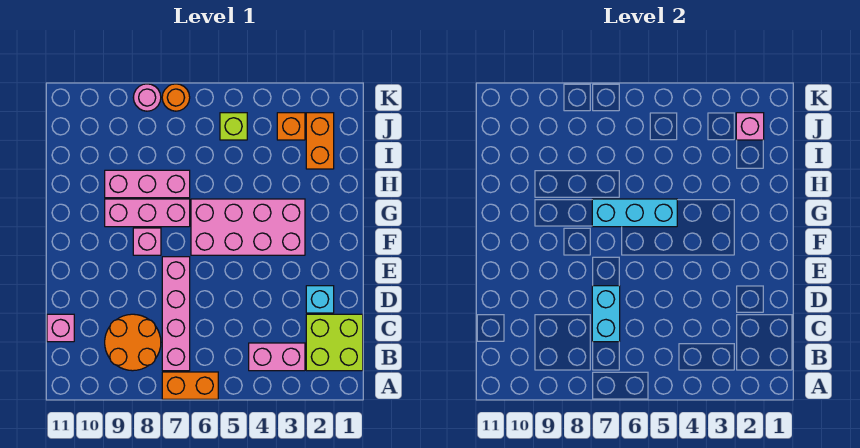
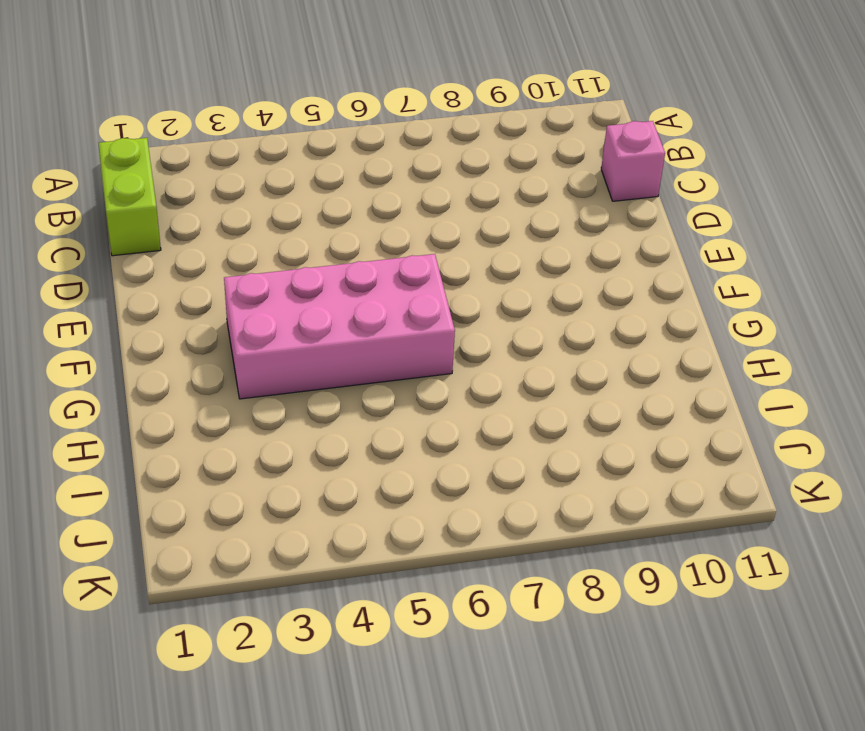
lime 1x2 brick [98,138,161,256] -> lime 2x2 brick [306,314,363,371]
none -> orange 1x2 brick [162,372,218,399]
none -> pink 1x2 brick [249,343,305,371]
none -> pink 1x4 brick [162,257,190,371]

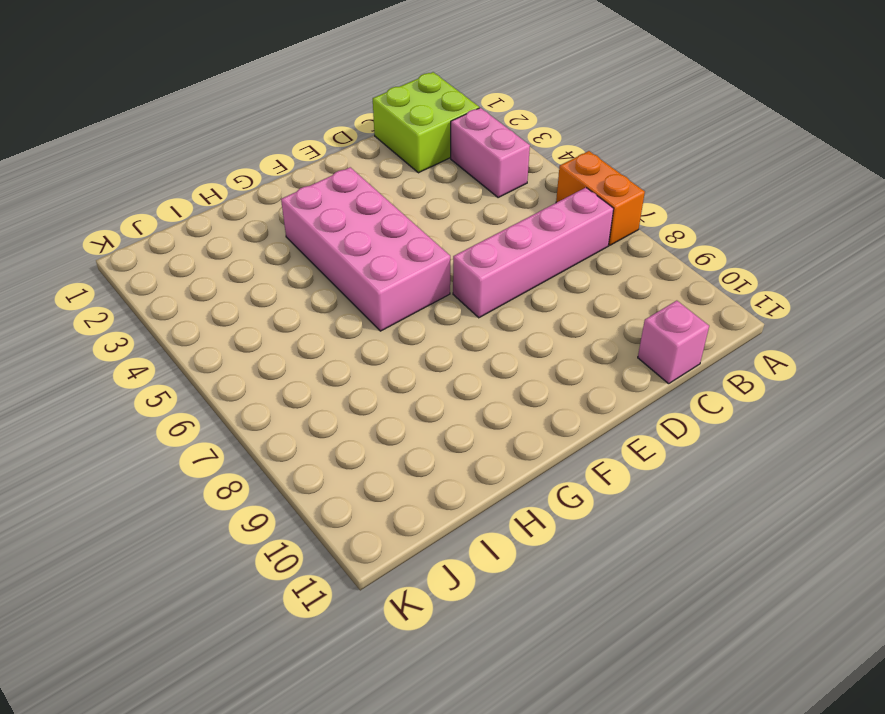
none -> orange 2x2 round brick [105,314,161,371]
none -> cyan 1x1 brick [306,286,334,313]
none -> pink 1x1 brick [133,228,161,255]

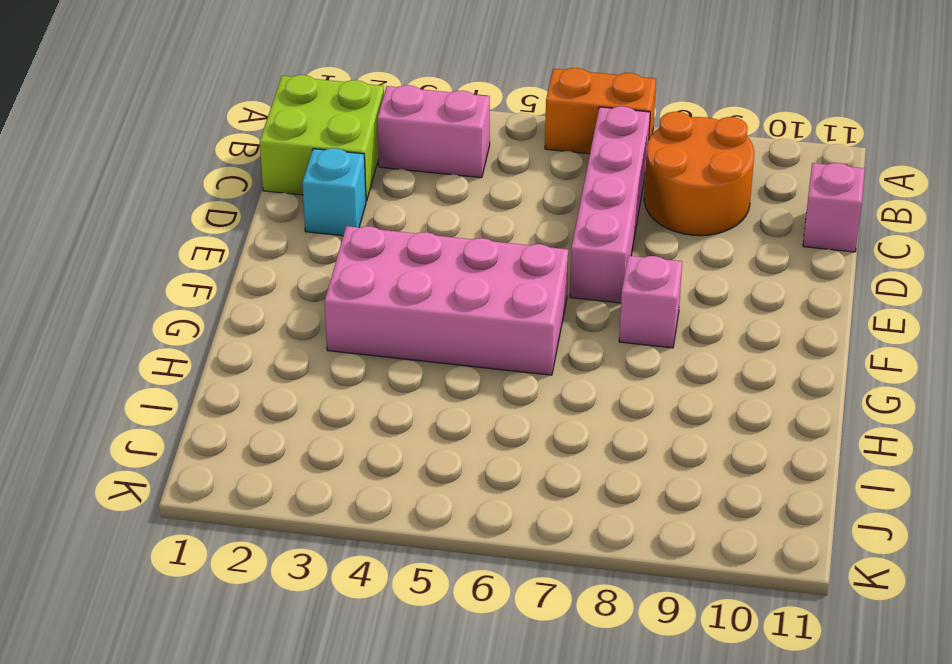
none -> pink 1x3 brick [105,199,190,227]
none -> pink 1x3 brick [105,170,190,198]
none -> orange 1x2 brick [306,113,334,169]

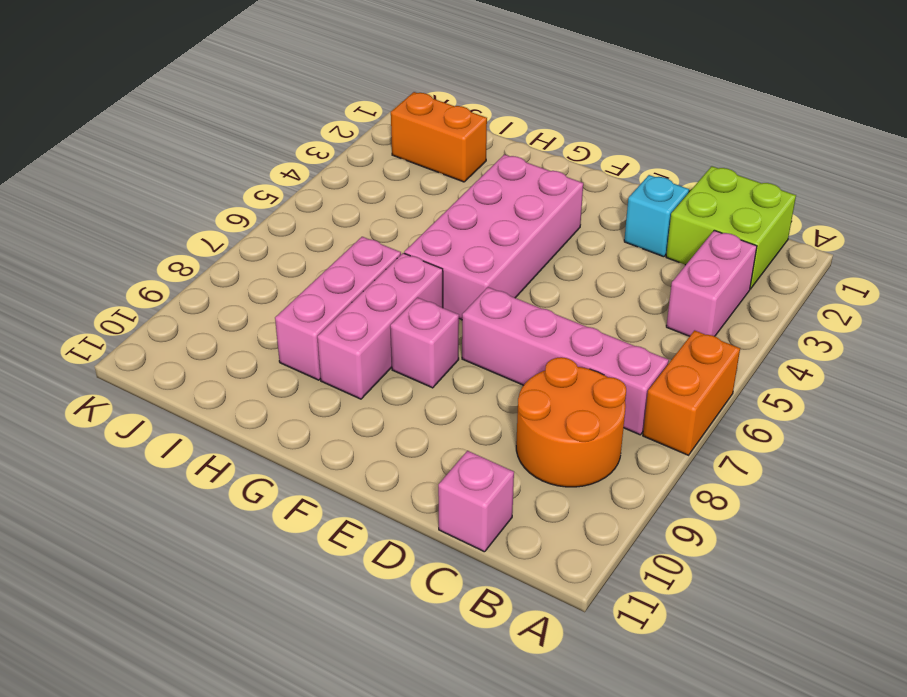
none -> orange 1x1 brick [277,113,305,140]
none -> lime 1x1 brick [220,113,247,140]
none -> orange 1x1 round brick [162,84,190,111]

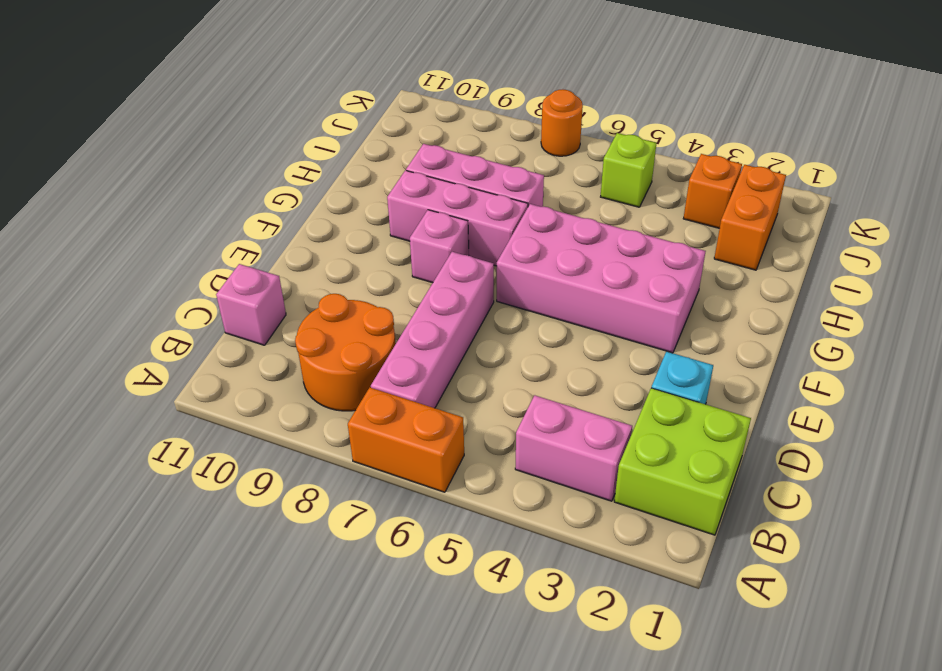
none -> pink 1x1 round brick [133,84,161,111]
none -> cyan 1x2 brick [592,286,620,342]
none -> cyan 1x3 brick [592,199,677,227]

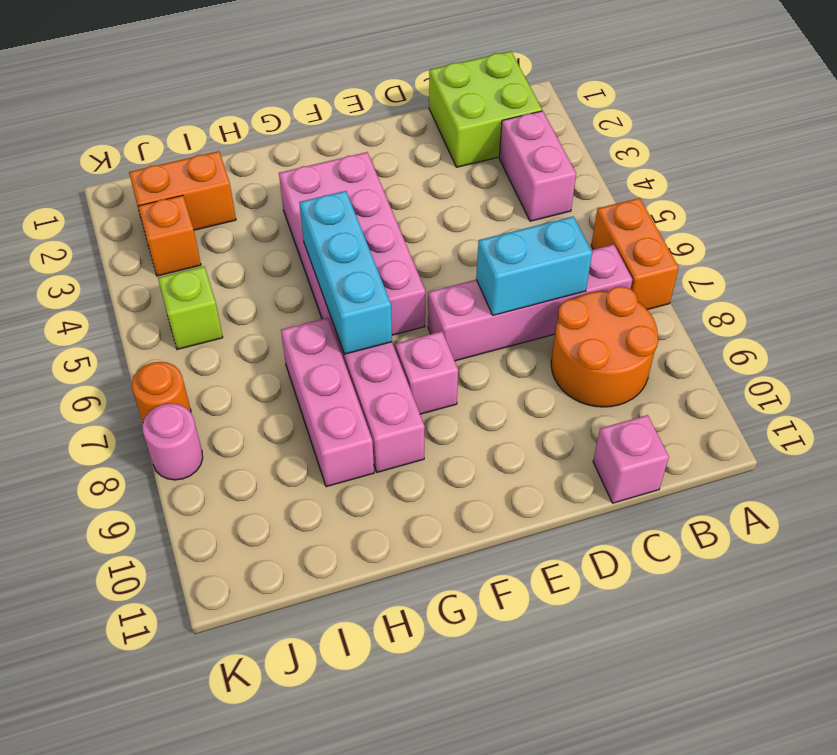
none -> cyan 1x1 brick [306,286,334,313]
none -> pink 1x1 brick [736,113,764,140]

